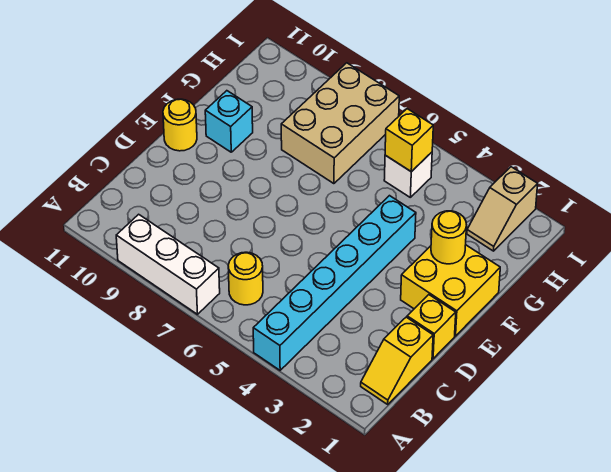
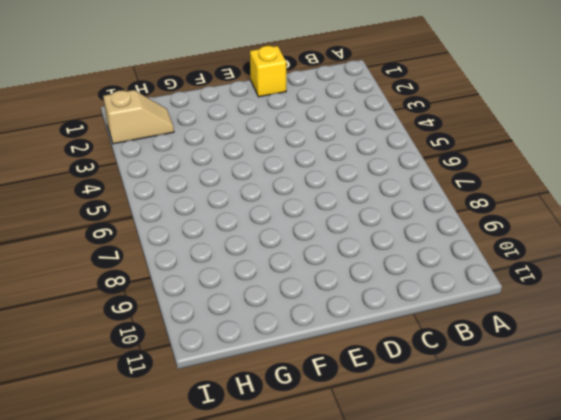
none -> cyan 1x6 brick [253,196,416,370]
none -> white 1x3 brick [116,214,220,314]
none -> yellow 1x2 slope [361,317,433,404]

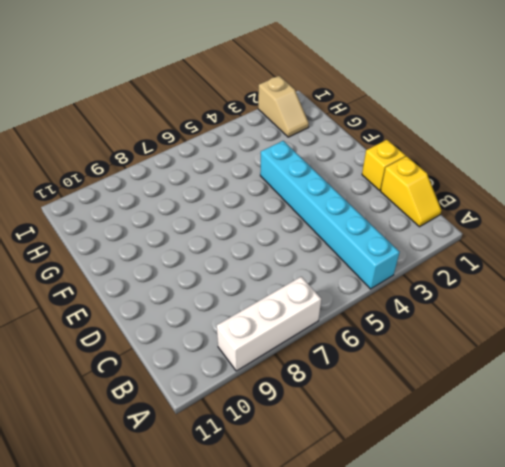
none -> yellow 1x1 round brick [228,252,263,305]
none -> yellow 2x2 brick [401,245,500,336]
none -> yellow 1x1 round brick [163,99,197,151]

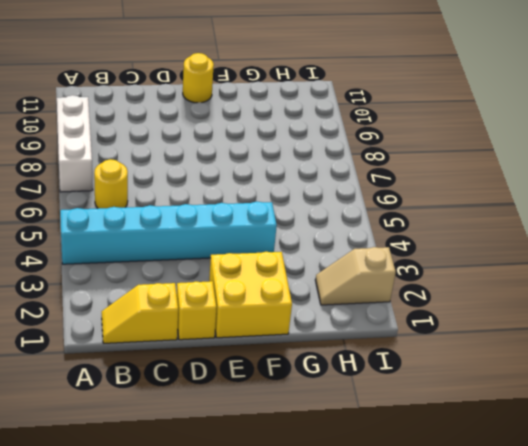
none -> cyan 1x1 brick [205,91,253,152]
none -> tan 2x3 brick [281,63,399,184]
none -> white 1x1 brick [384,152,432,197]

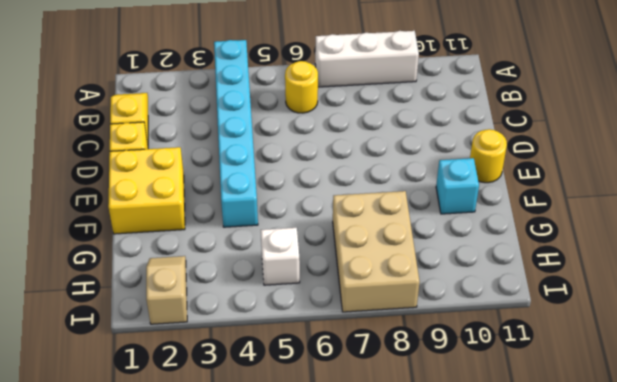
none -> yellow 1x1 round brick [431,211,467,264]
none -> yellow 1x1 brick [385,109,433,172]

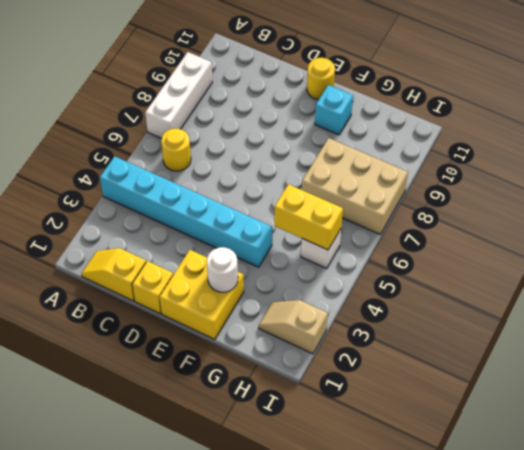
white 1x1 round brick [207,247,238,292] -> yellow 1x1 round brick [431,211,467,264]
yellow 1x2 brick [274,184,343,250] -> yellow 1x1 brick [385,109,433,172]

